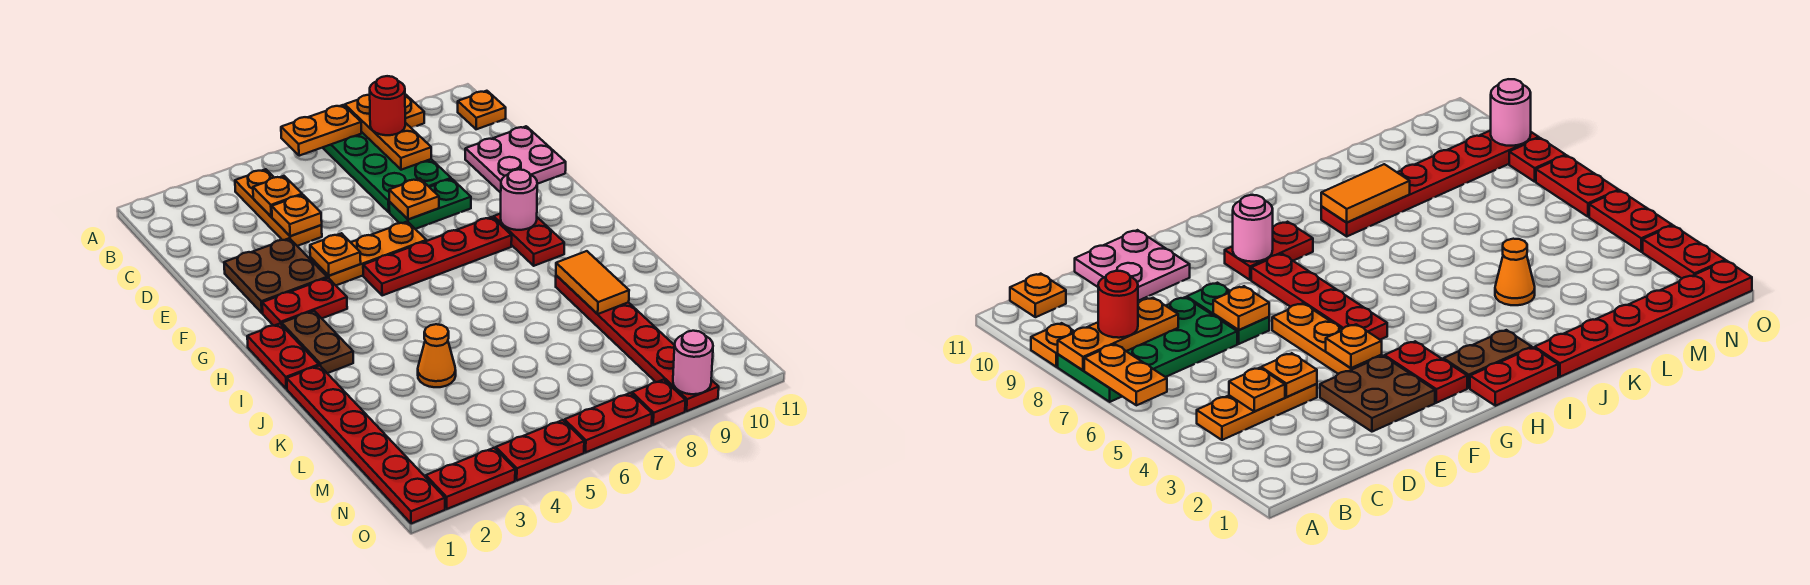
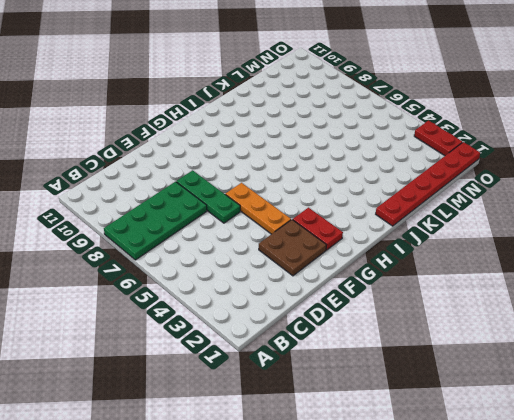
green 1x3 plate [176,170,240,223] -> green 1x2 plate [389,179,471,229]
none -> orange 1x1 plate [405,95,424,128]
none -> orange 1x3 plate [235,169,322,246]
none -> orange 1x1 plate [458,91,506,129]
none -> pink 2x2 plate [465,126,566,193]

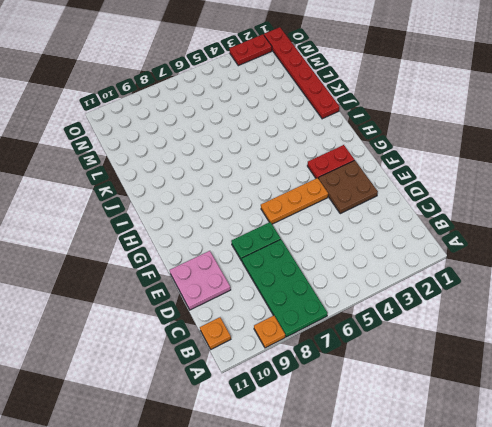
none -> orange 1x3 plate [235,169,322,246]
none -> red 1x4 plate [363,217,512,295]
none -> red 1x2 plate [494,214,564,266]
none -> red 1x2 plate [247,324,319,389]

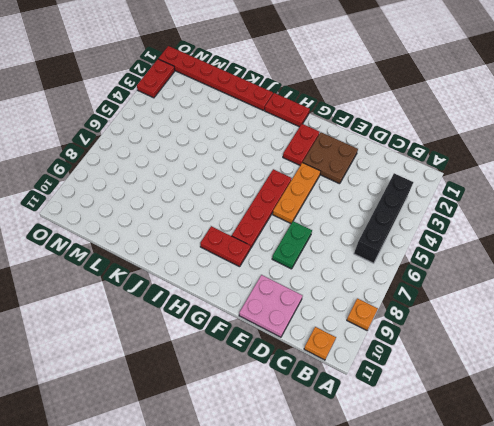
black 1x4 brick [354,173,413,263] -> orange 1x3 plate [235,169,322,246]
none -> green 2x4 plate [323,132,451,212]
none -> brown 1x2 plate [282,311,353,373]
none -> red 1x6 plate [556,275,719,411]
none -> orange 1x1 cone [418,324,456,387]

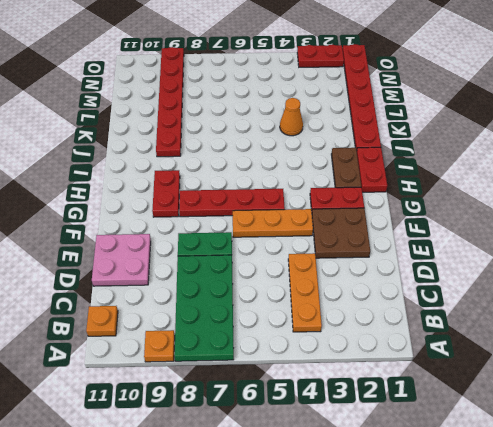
none -> red 1x2 plate [496,420,584,480]
none -> red 1x2 plate [565,393,652,452]
none -> red 1x1 plate [632,380,686,425]
none -> orange 1x2 plate [281,105,361,156]

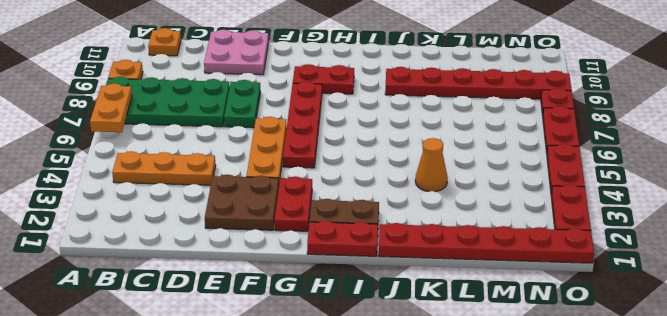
none -> orange 1x3 plate [345,95,431,170]
none -> orange 1x1 plate [253,176,302,217]
none -> orange 1x1 plate [272,195,322,236]
none -> orange 1x1 plate [389,178,439,219]

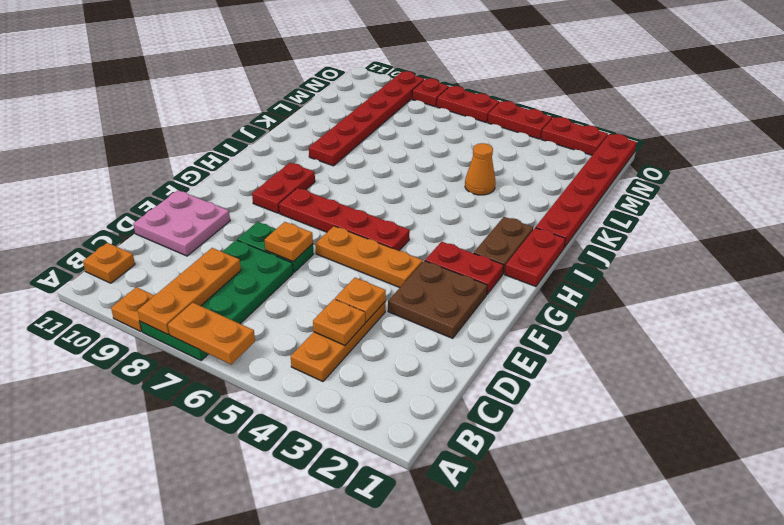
none -> orange 1x1 plate [310,233,361,276]
none -> pink 1x1 round brick [501,169,537,230]
none -> orange 1x2 tile [556,251,629,314]
none -> pink 1x1 round brick [673,331,713,394]

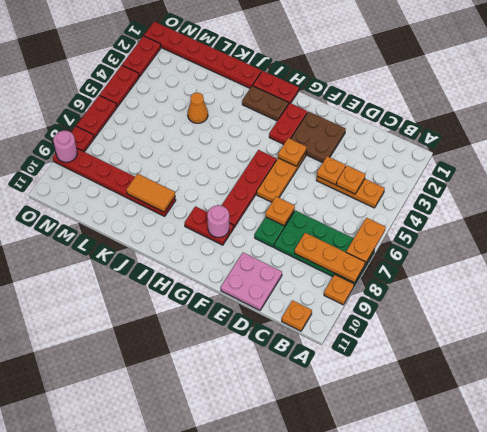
none -> red 1x1 round brick [370,76,405,135]

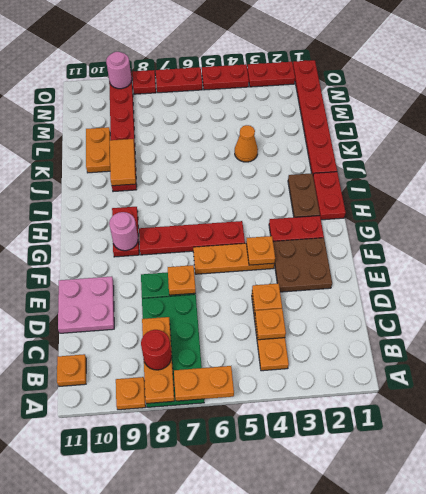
orange 1x2 plate [86,127,110,173] -> none

